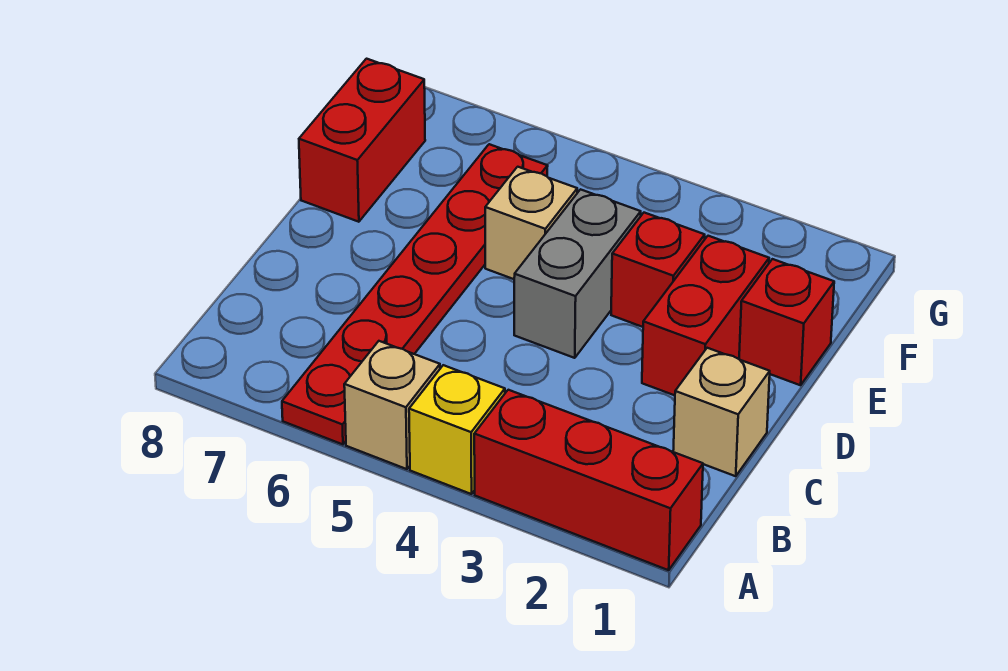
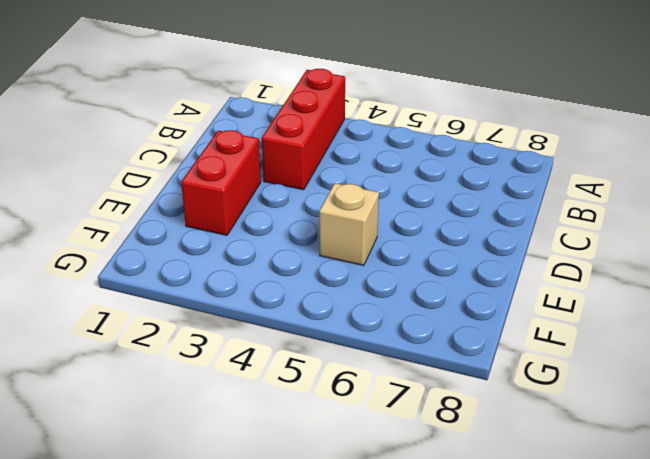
red 1x3 brick [262,69,345,190] -> red 1x3 brick turned to [474,390,703,570]
none -> yellow 1x1 brick [409,365,505,494]
none -> tan 1x1 brick [344,341,440,469]

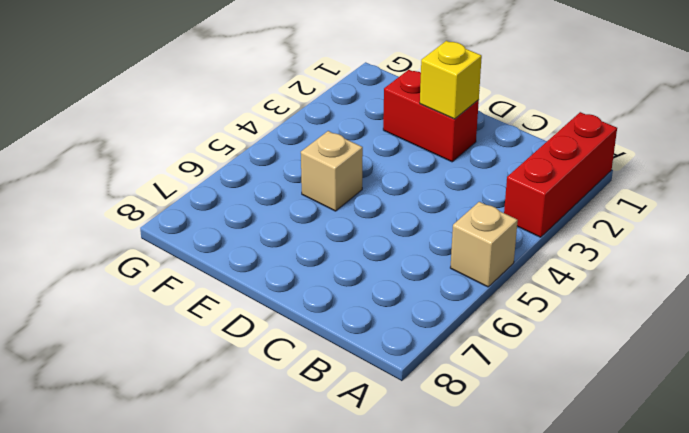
yellow 1x1 brick [420,41,482,119] -> yellow 1x1 brick moved to [409,365,505,494]
none -> red 1x6 plate [282,144,548,444]
none -> tan 1x1 brick [673,348,770,476]

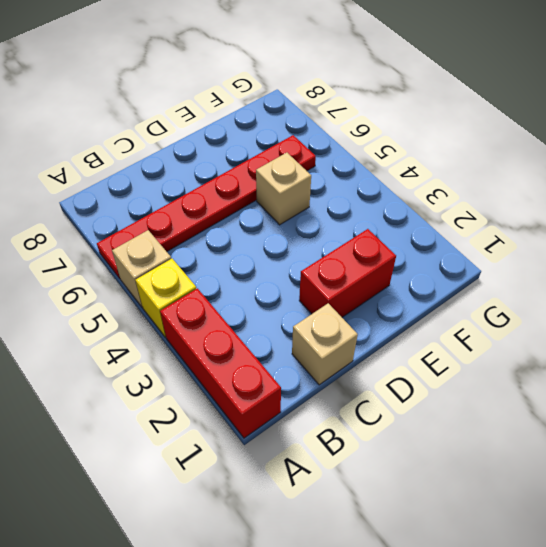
none -> grey 1x2 brick [514,189,641,358]
none -> red 1x1 brick [739,259,834,385]

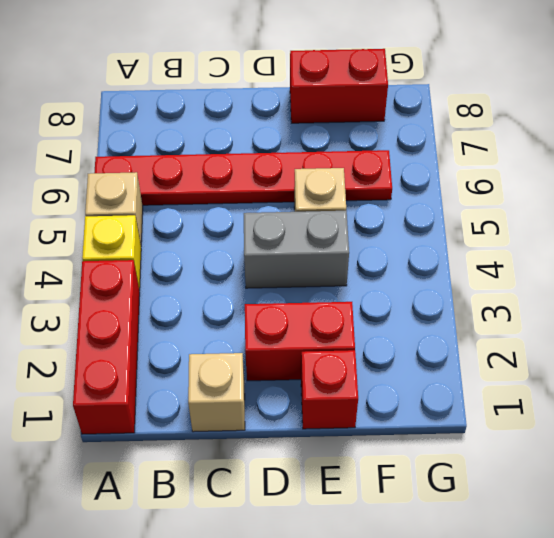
none -> red 1x1 brick [611,213,705,327]

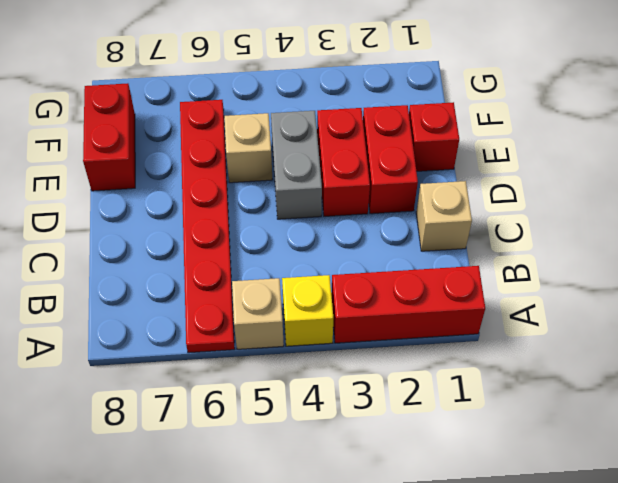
red 1x2 brick [317,108,370,216] -> red 1x1 brick [611,213,705,327]

